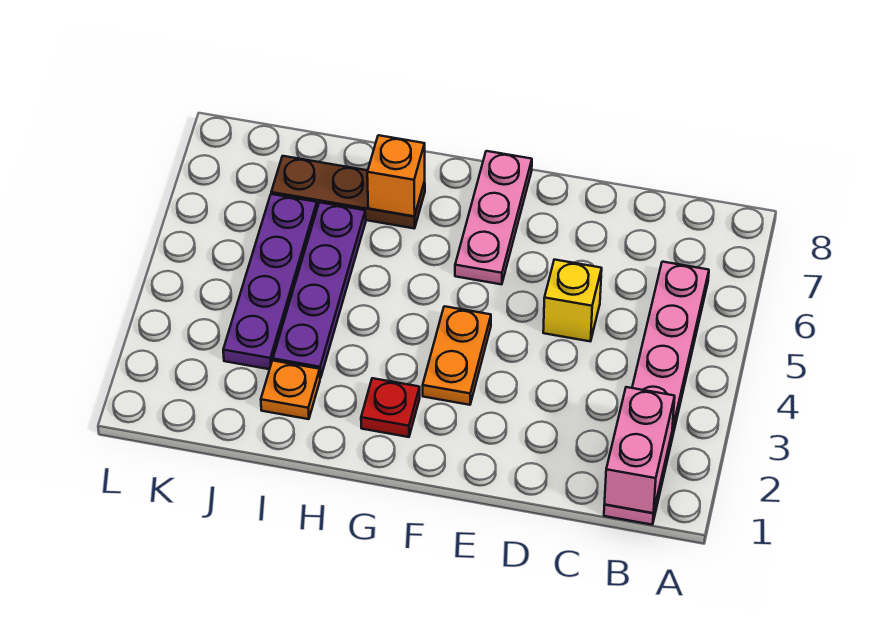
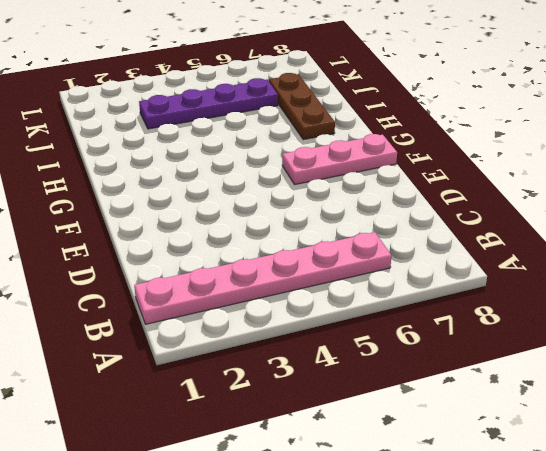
none -> yellow 1x1 brick [543,260,602,341]
none -> orange 1x2 plate [423,306,491,405]

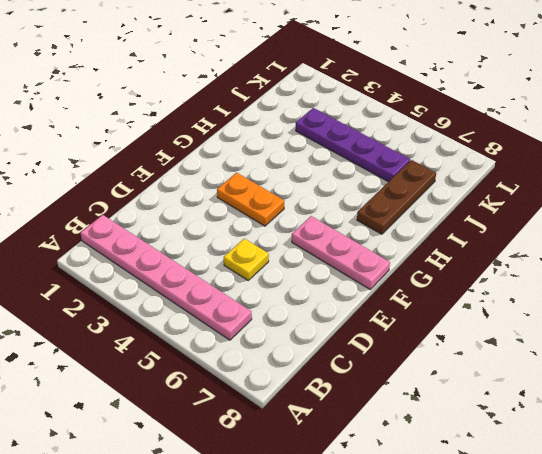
yellow 1x1 plate [224,238,269,280] -> yellow 1x1 brick [543,260,602,341]
none -> red 1x1 plate [361,378,420,437]
none -> orange 1x1 plate [261,361,320,419]

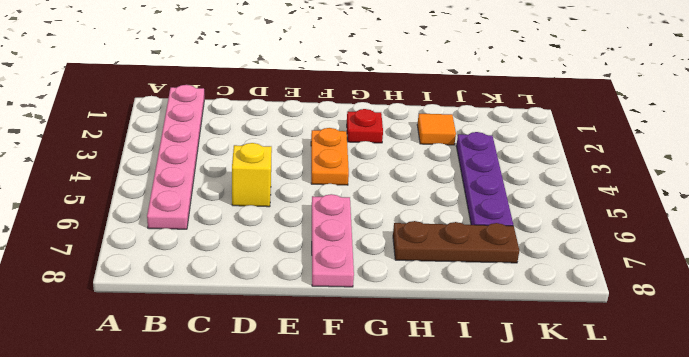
orange 1x1 tile [417,114,456,145] -> orange 1x1 plate [261,361,320,419]
none -> purple 1x4 plate [273,202,366,378]
none -> pink 1x2 brick [605,387,675,513]

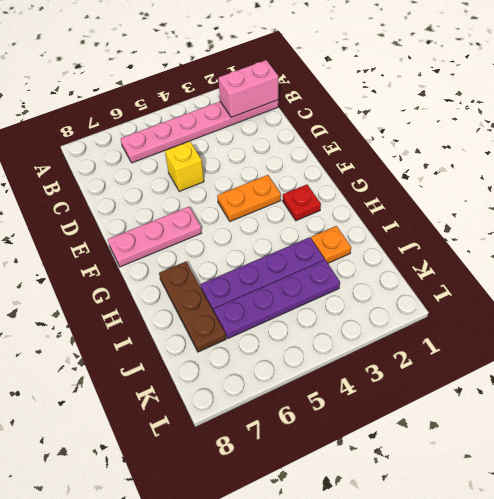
none -> orange 1x1 brick [367,135,425,216]

